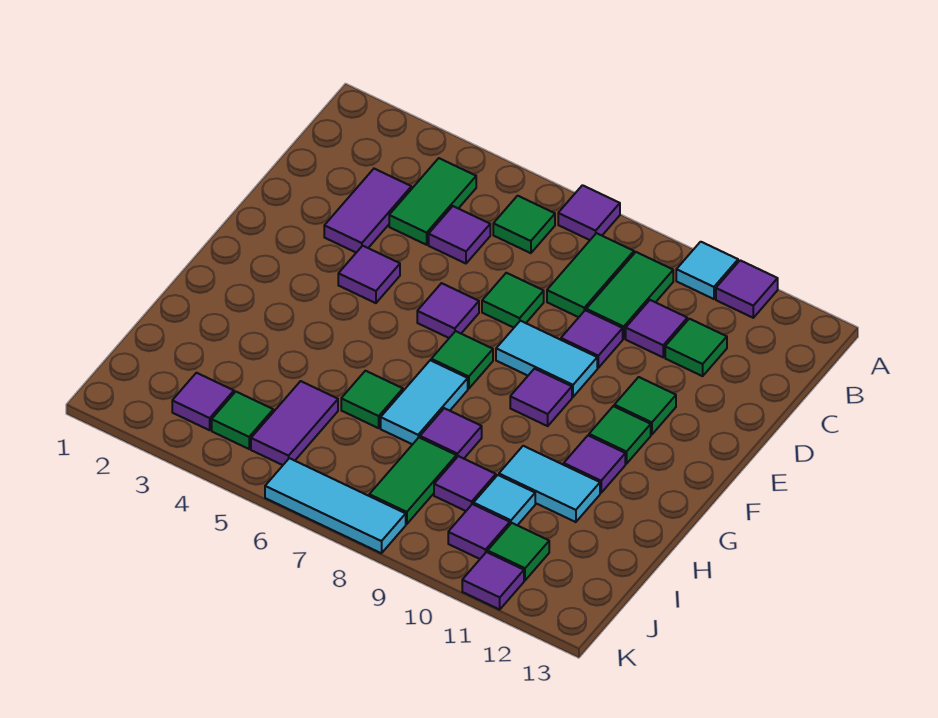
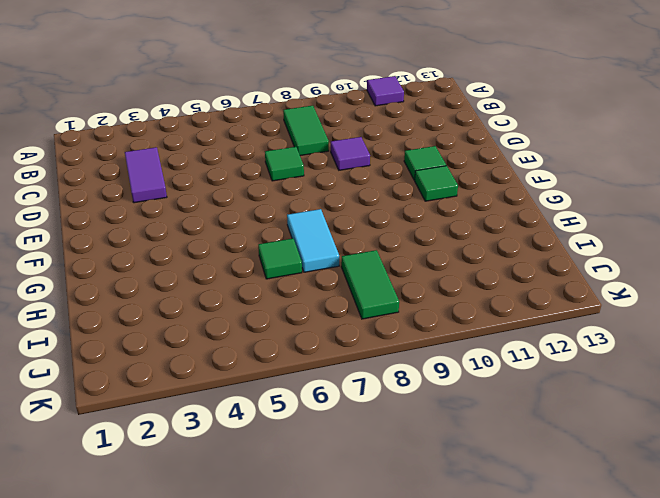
none -> purple 1x1 tile [558,185,620,240]
none -> cyan 1x1 tile [676,242,738,299]
none -> green 1x2 tile [389,158,476,245]
none -> green 1x1 tile [493,196,555,253]

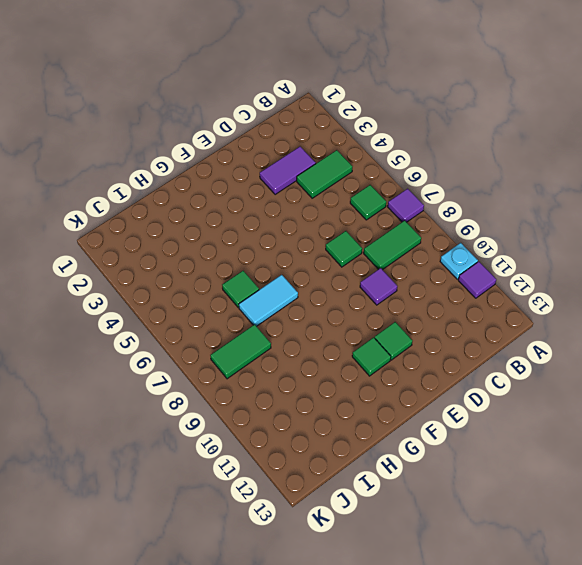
cyan 1x1 plate [440,243,478,279] -> cyan 1x1 tile [676,242,738,299]
none -> green 1x2 tile [586,252,673,339]
none -> purple 1x1 tile [429,206,490,263]
none -> purple 1x1 tile [626,300,687,357]
none -> green 1x1 tile [665,319,727,376]

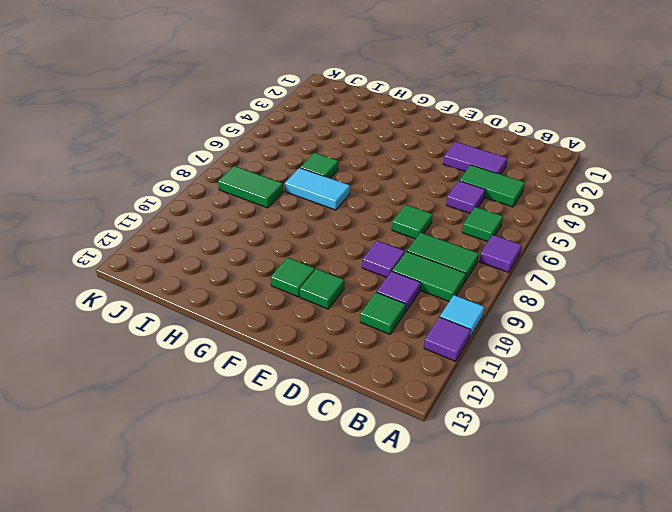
none -> purple 1x1 tile [338,246,400,303]
none -> purple 1x1 tile [417,283,479,338]
none -> cyan 1x2 tile [496,321,597,397]
none -> green 1x1 tile [431,331,493,389]

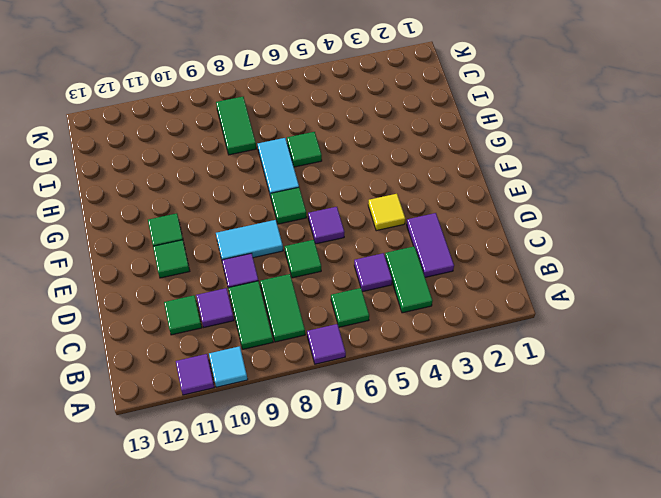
yellow 1x1 tile [368,194,405,231] -> purple 1x1 tile [338,246,400,303]
none -> purple 1x1 tile [510,369,572,426]
none -> purple 1x1 tile [564,436,625,493]
none -> purple 1x1 tile [420,408,482,459]
none -> cyan 1x2 tile [499,446,600,522]

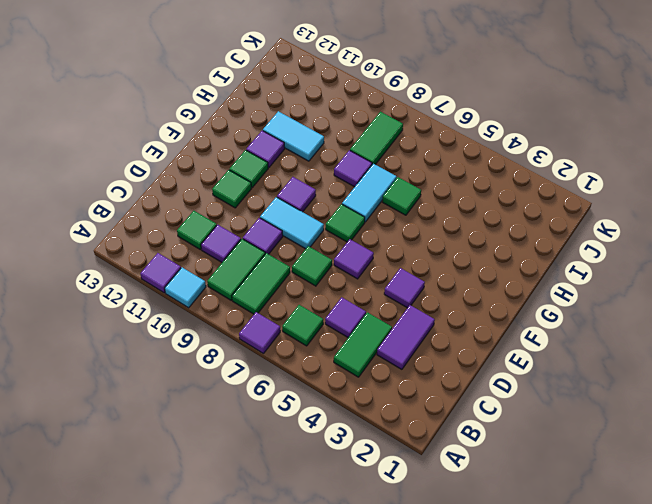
none -> purple 1x2 tile [251,381,338,465]
none -> purple 1x1 tile [434,456,496,511]
none -> cyan 1x1 tile [474,475,535,525]
none -> purple 1x1 tile [172,373,234,430]

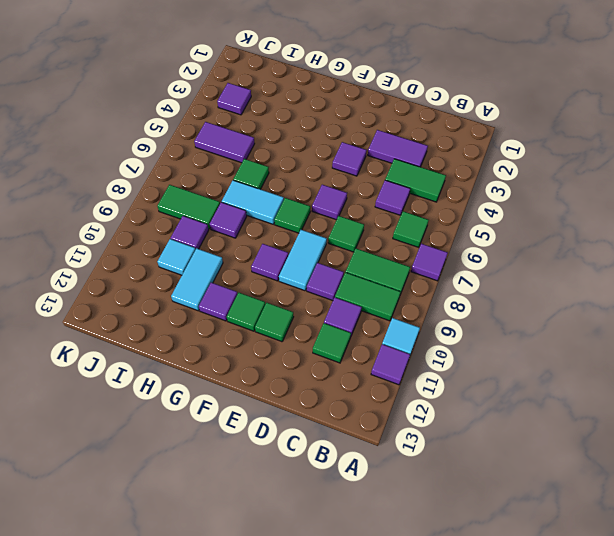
none -> green 1x1 tile [212,392,273,449]
none -> purple 1x1 tile [448,504,510,559]
none -> green 1x1 tile [488,523,549,580]
none -> cyan 1x3 tile [265,458,406,553]

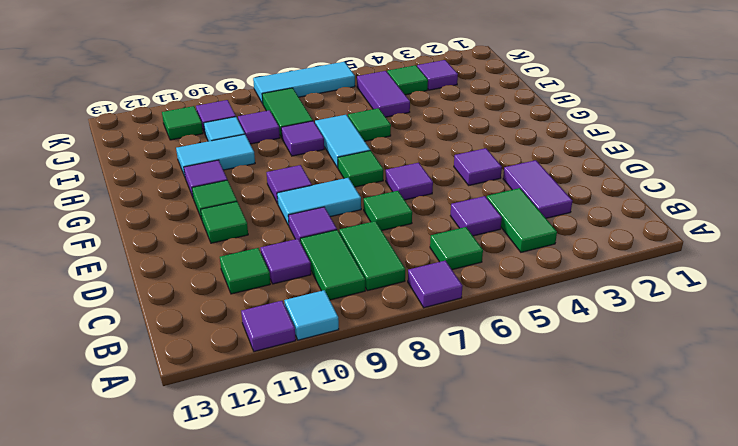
none -> purple 1x1 tile [462,552,524,610]

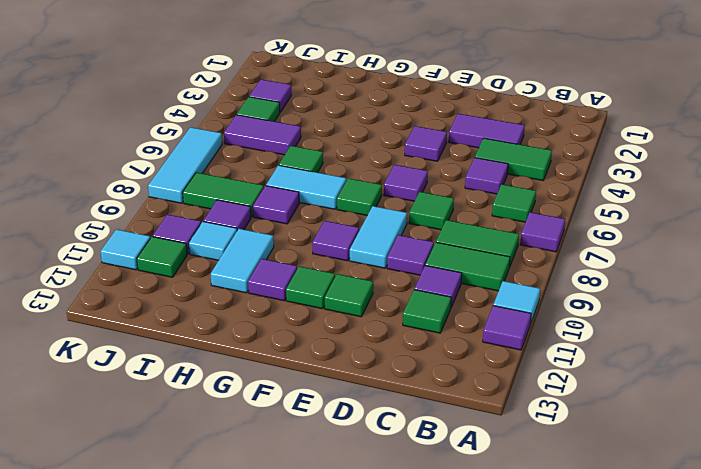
cyan 1x1 tile [101,229,150,270] -> purple 1x1 tile [462,552,524,610]

